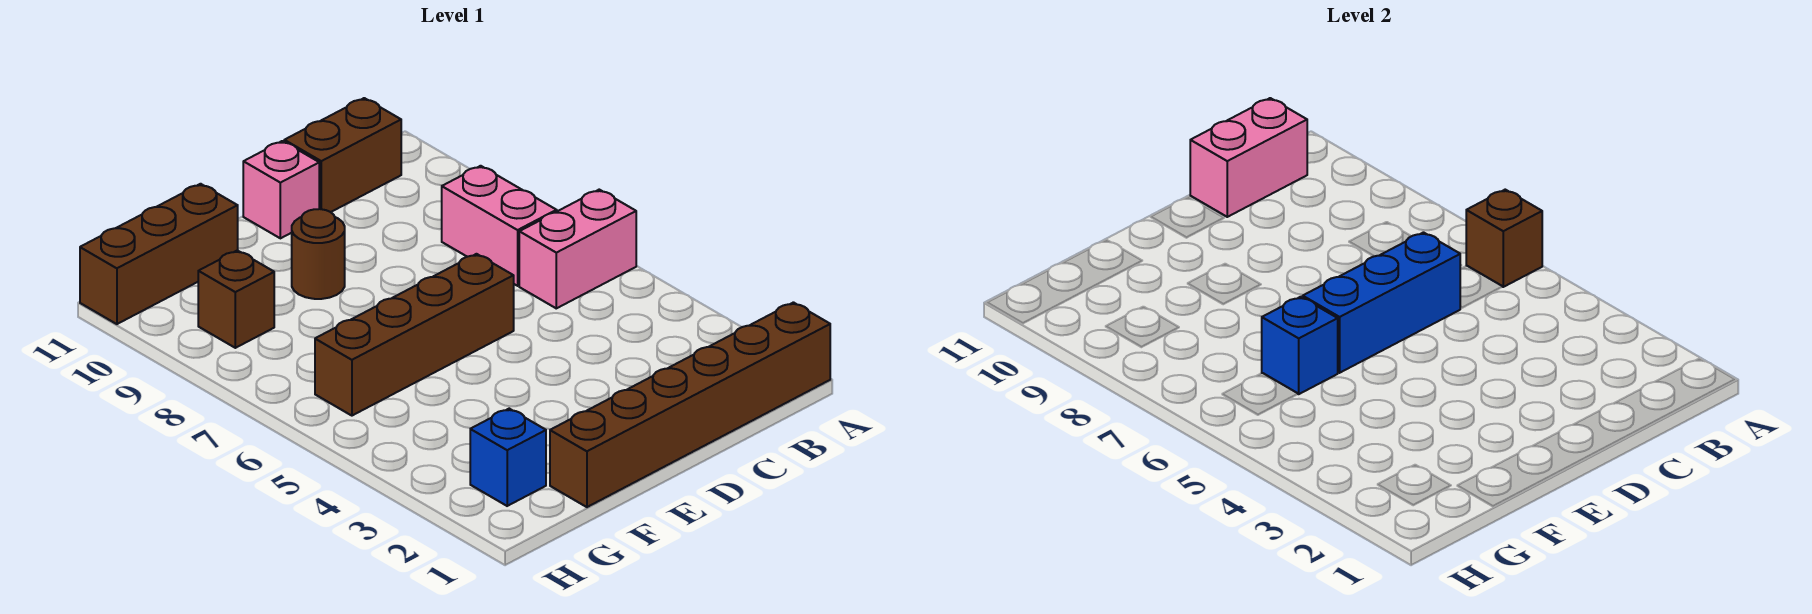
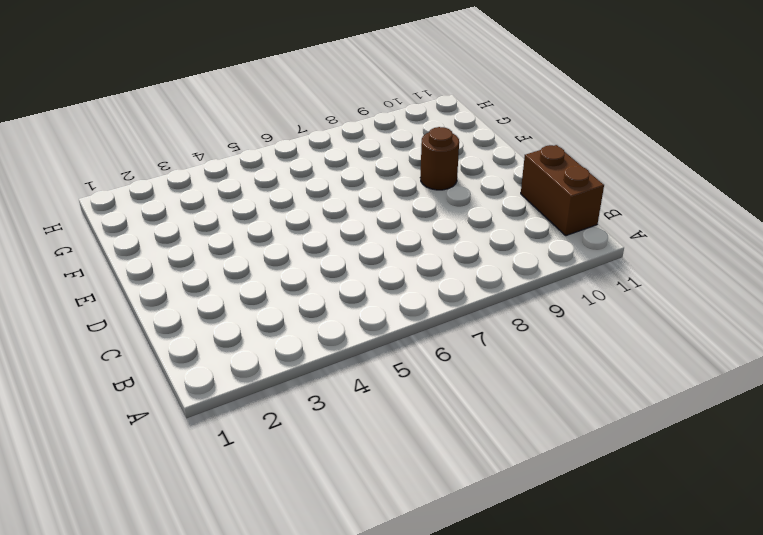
none -> brown 1x6 brick [550,302,830,507]
none -> pink 1x2 brick [519,190,636,308]
none -> pink 1x2 brick [442,166,557,286]

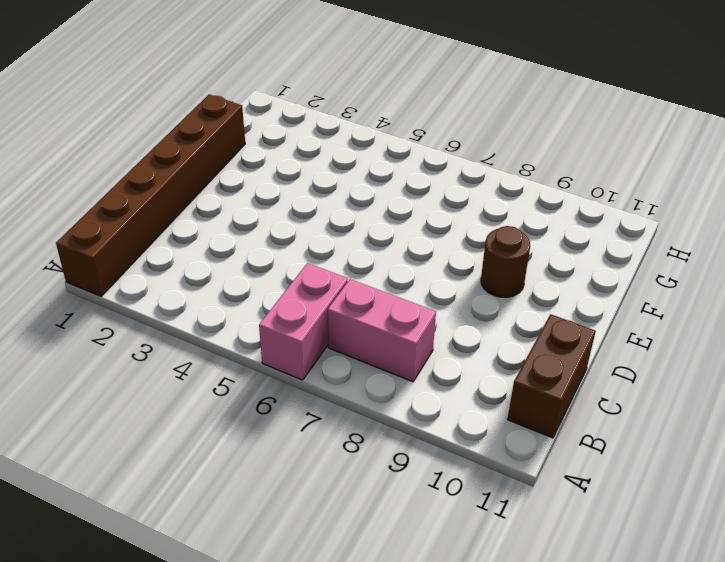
none -> brown 1x4 brick [315,254,514,416]
none -> pink 1x1 brick [243,141,319,238]
none -> brown 1x3 brick [80,184,238,324]

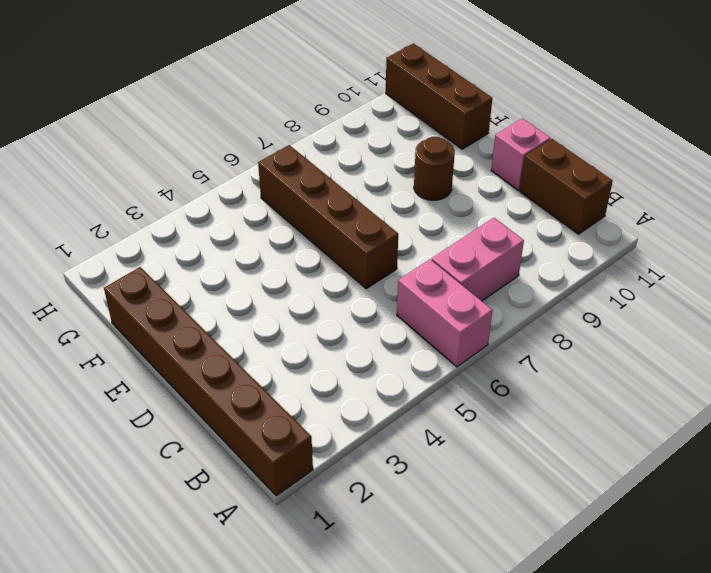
none -> blue 1x1 brick [470,409,546,506]
none -> brown 1x1 brick [198,250,274,348]
none -> brown 1x1 brick [1466,190,1542,287]

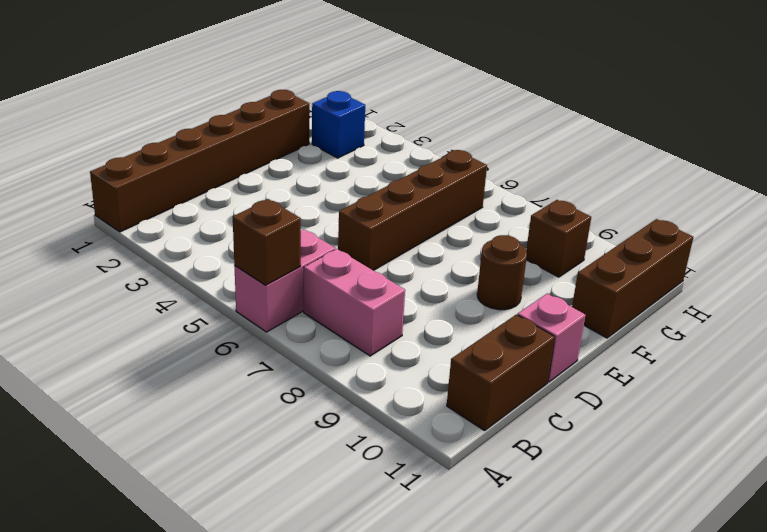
none -> pink 1x2 brick [1190,98,1307,217]
none -> blue 1x3 brick [1303,232,1460,373]
none -> blue 1x1 brick [1262,297,1338,394]

